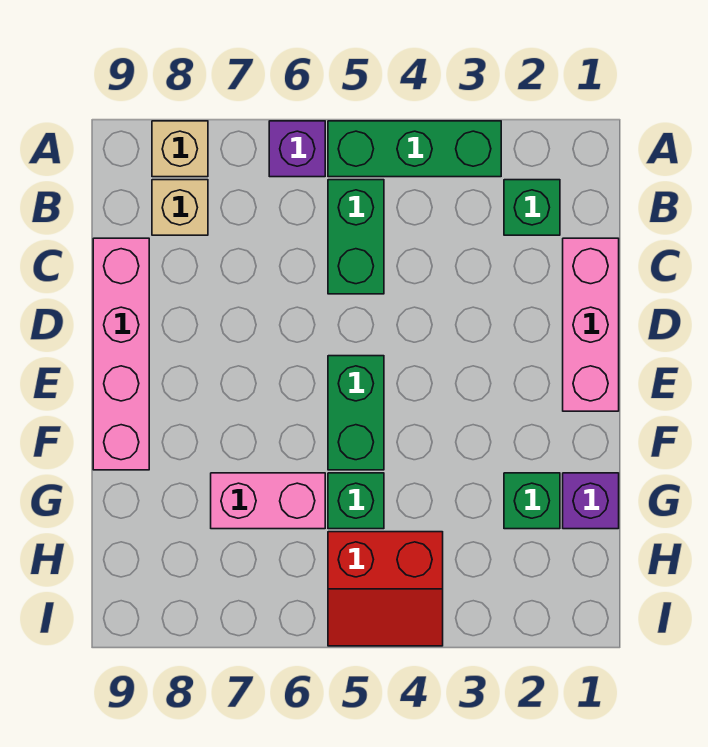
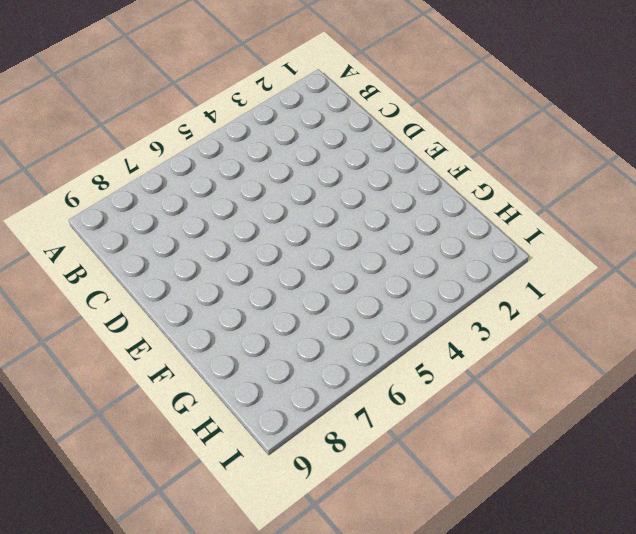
none -> green 1x3 brick [328,121,501,177]
none -> purple 1x1 brick [269,121,325,177]
none -> tan 1x1 brick [152,121,208,177]

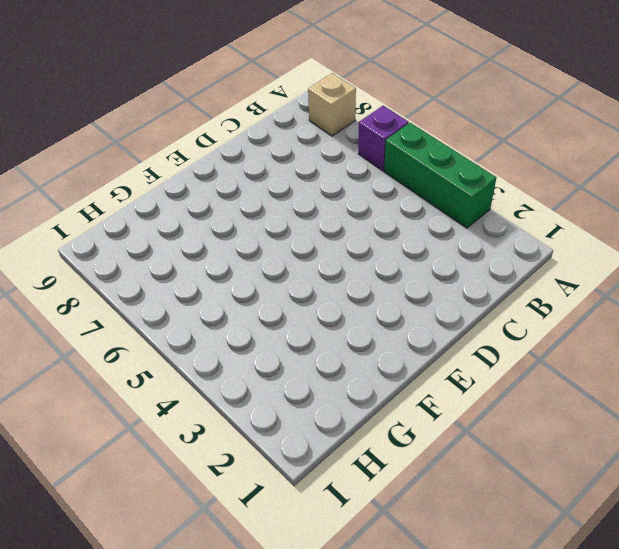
none -> green 1x1 brick [504,180,560,235]
none -> green 1x2 brick [328,180,384,294]
none -> tan 1x1 brick [152,180,208,235]

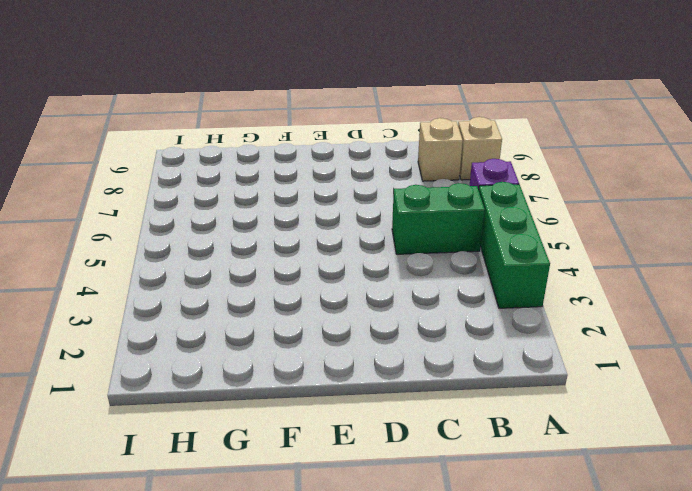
none -> green 1x1 brick [504,180,560,235]
none -> pink 1x3 brick [563,238,619,411]
none -> pink 1x4 brick [93,238,149,470]

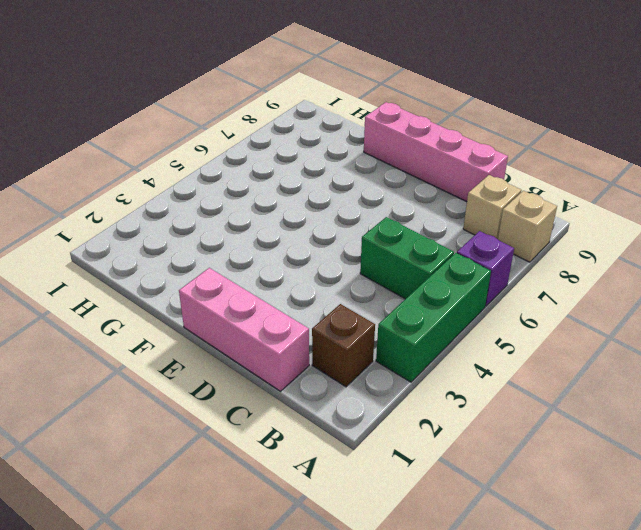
brown 1x1 brick [312,304,375,387] -> green 1x1 brick [504,180,560,235]
none -> green 1x2 brick [328,356,384,470]
none -> purple 1x1 brick [563,473,619,529]
none -> green 1x1 brick [504,473,560,529]

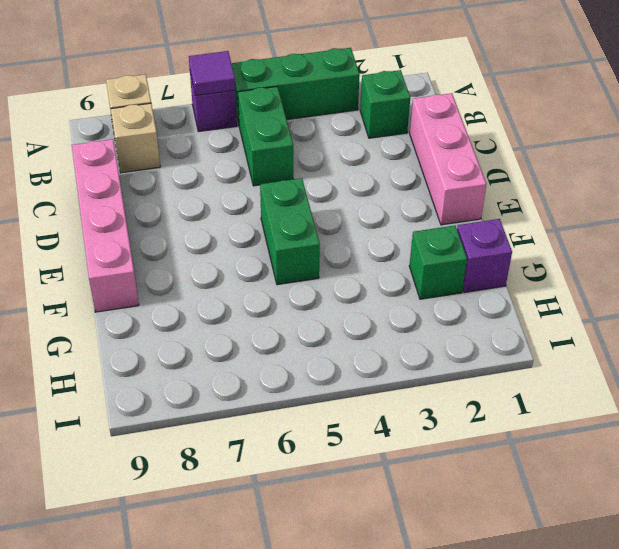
purple 1x1 tile [189,51,235,96] -> none
none -> green 1x1 brick [328,473,384,529]
none -> pink 1x2 brick [211,473,325,529]
none -> red 2x2 slope [328,532,443,646]

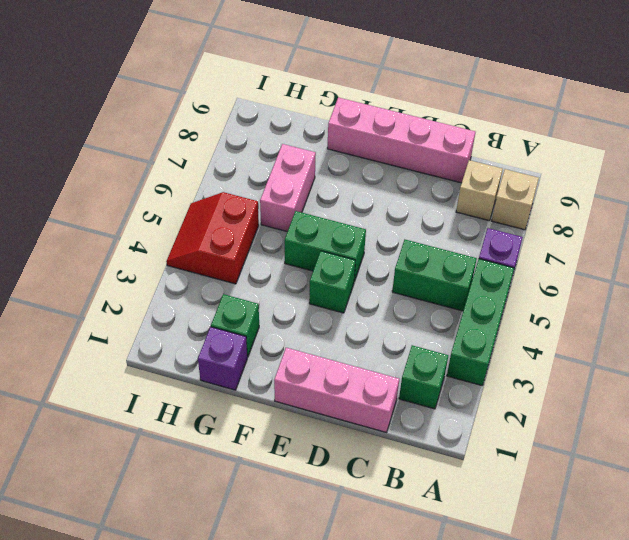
green 1x1 brick [309,251,356,313] -> green 1x1 brick moved to [328,473,384,529]

